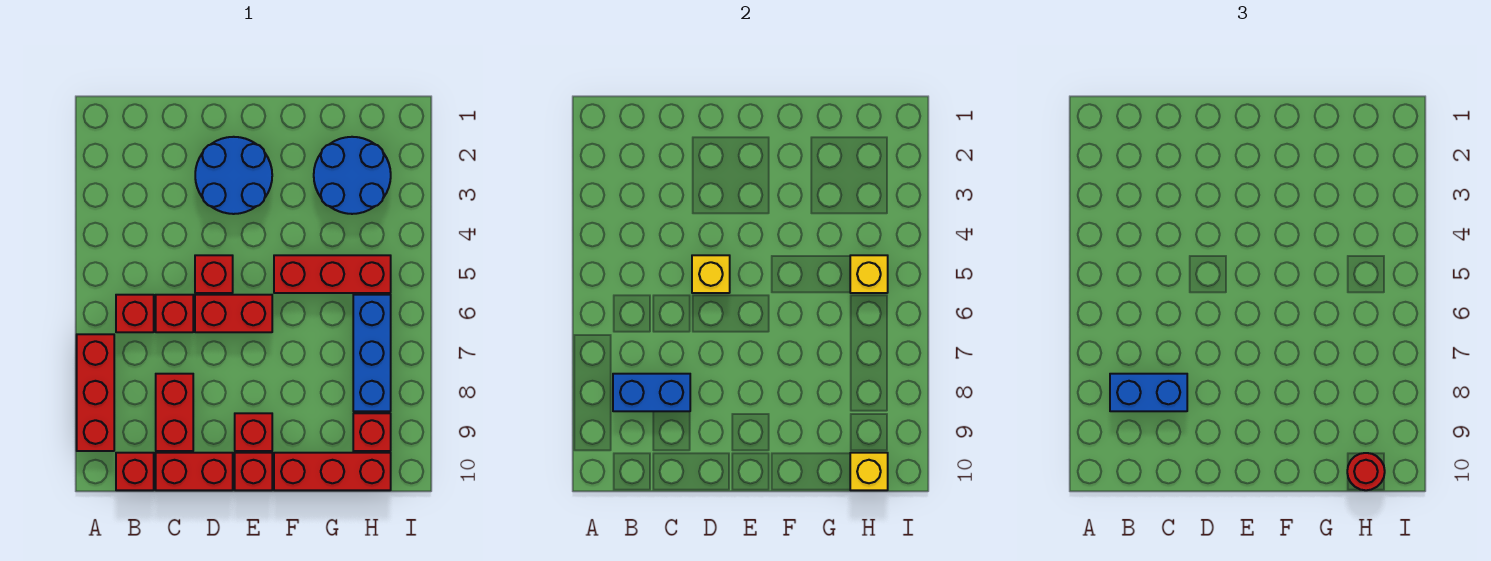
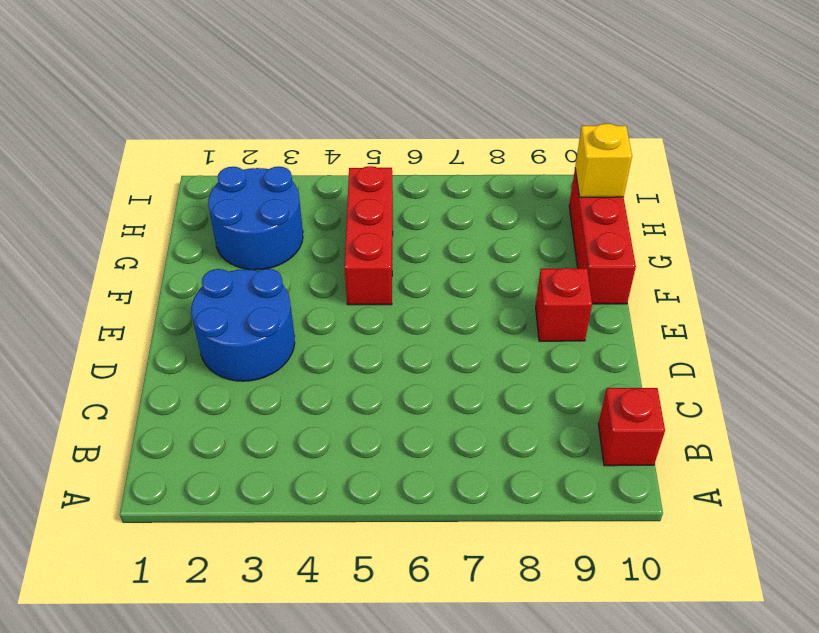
none -> red 1x3 brick [77,334,114,451]
none -> red 1x1 brick [116,295,154,332]
none -> red 1x1 brick [156,295,193,332]

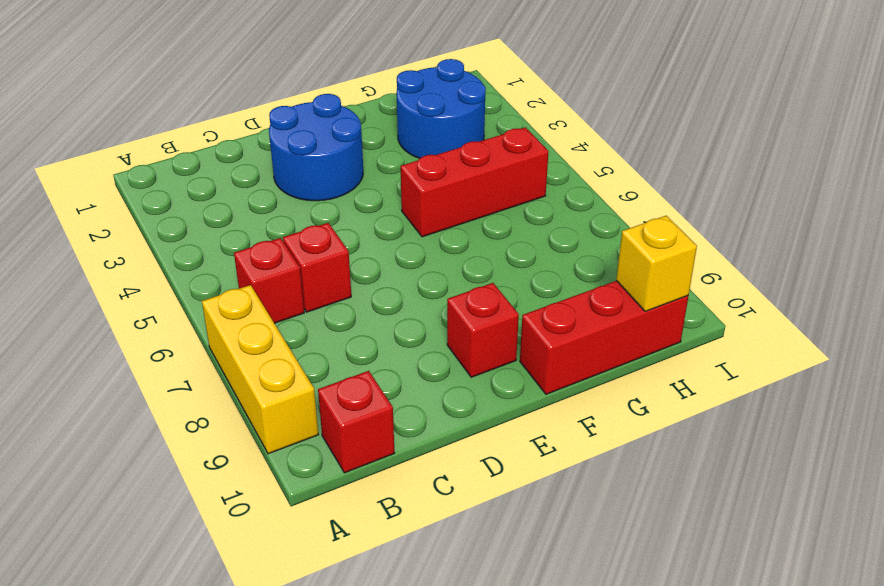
yellow 1x3 brick [202,285,319,454] -> red 1x3 brick [77,334,114,451]
none -> red 1x2 brick [156,374,193,451]
none -> red 1x2 brick [156,453,233,490]
none -> red 1x1 brick [195,255,233,293]

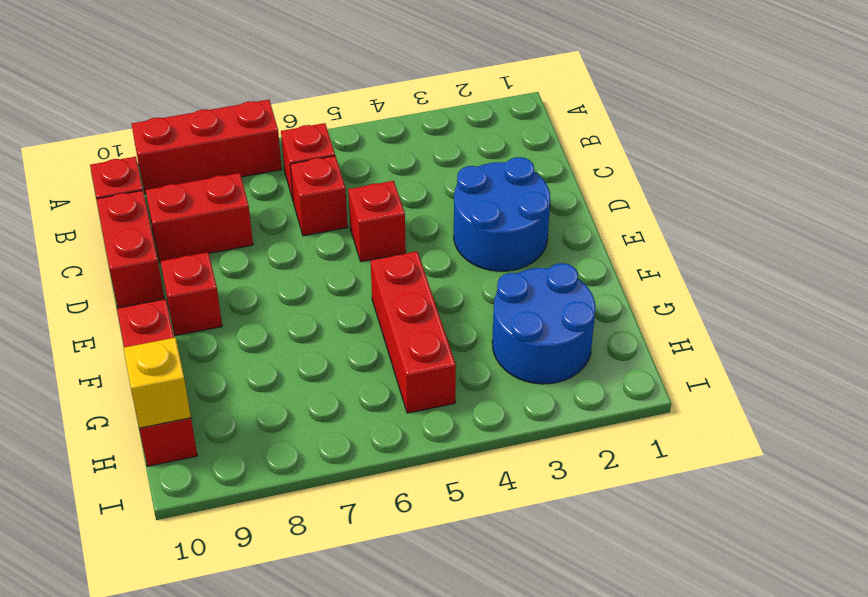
none -> red 1x2 brick [195,295,272,332]
none -> red 1x1 brick [235,453,272,490]
none -> blue 1x3 brick [353,295,391,411]

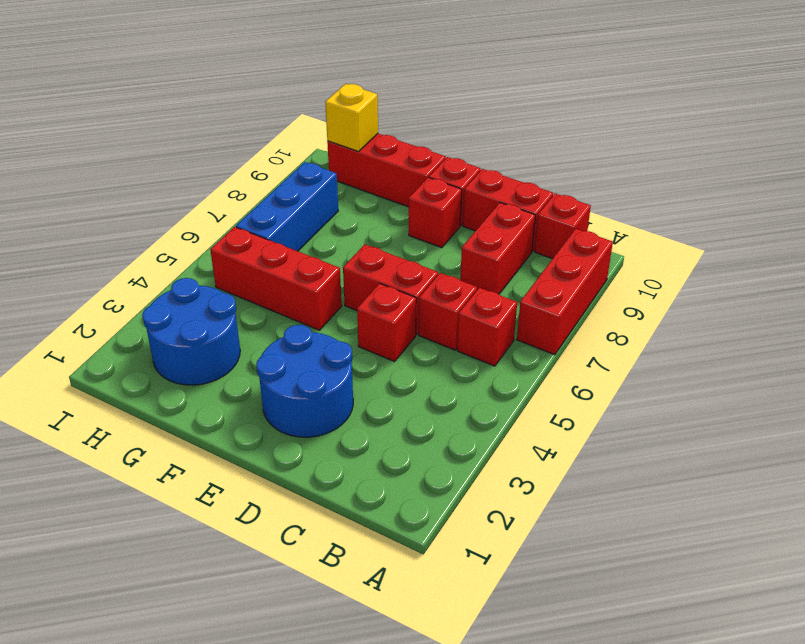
none -> red 1x1 brick [353,413,391,451]
none -> blue 1x2 brick [613,374,690,411]
none -> yellow 1x1 brick [692,255,730,293]

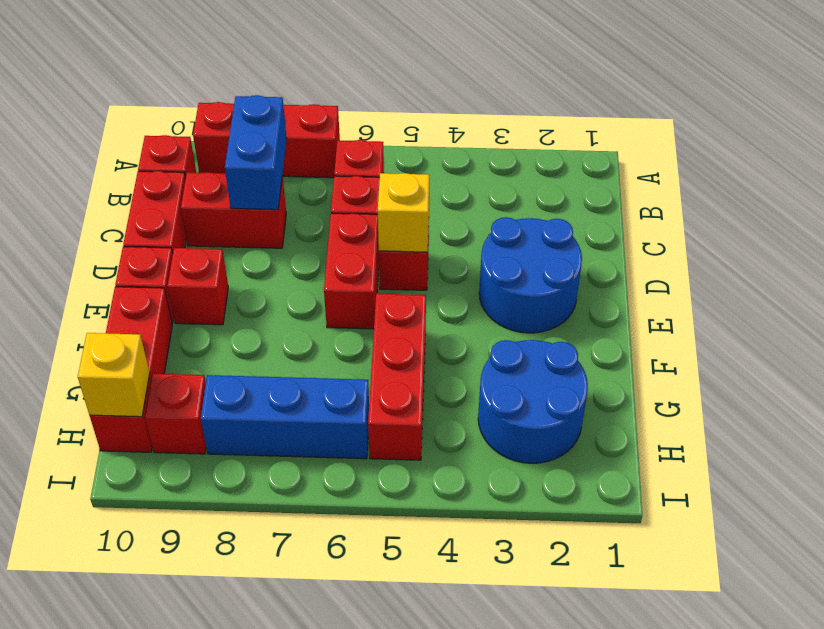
none -> yellow 1x1 brick [850,255,888,293]
none -> blue 1x2 brick [1110,374,1187,411]
none -> red 1x1 round brick [1347,453,1385,490]

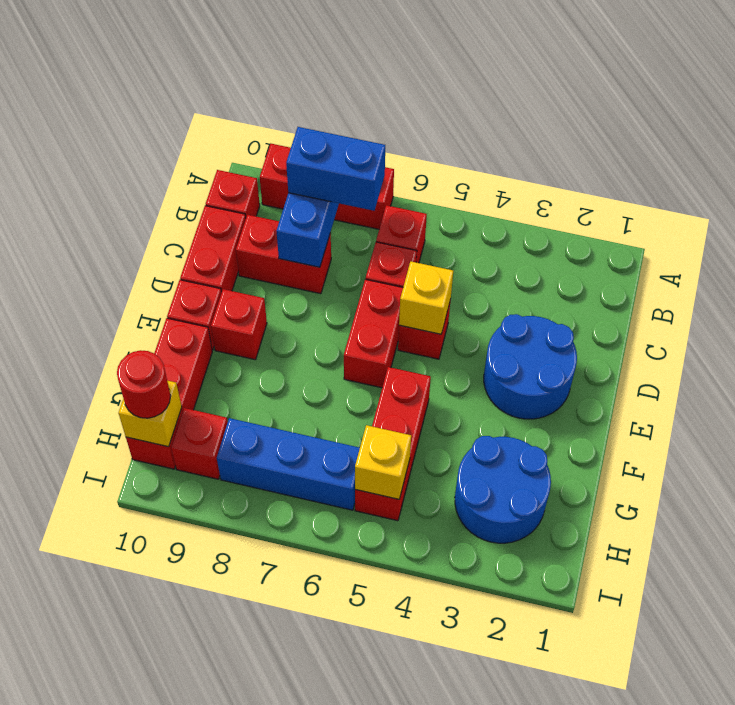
blue 1x2 brick [286,127,385,211] -> blue 1x2 brick turned to [1110,374,1187,411]

